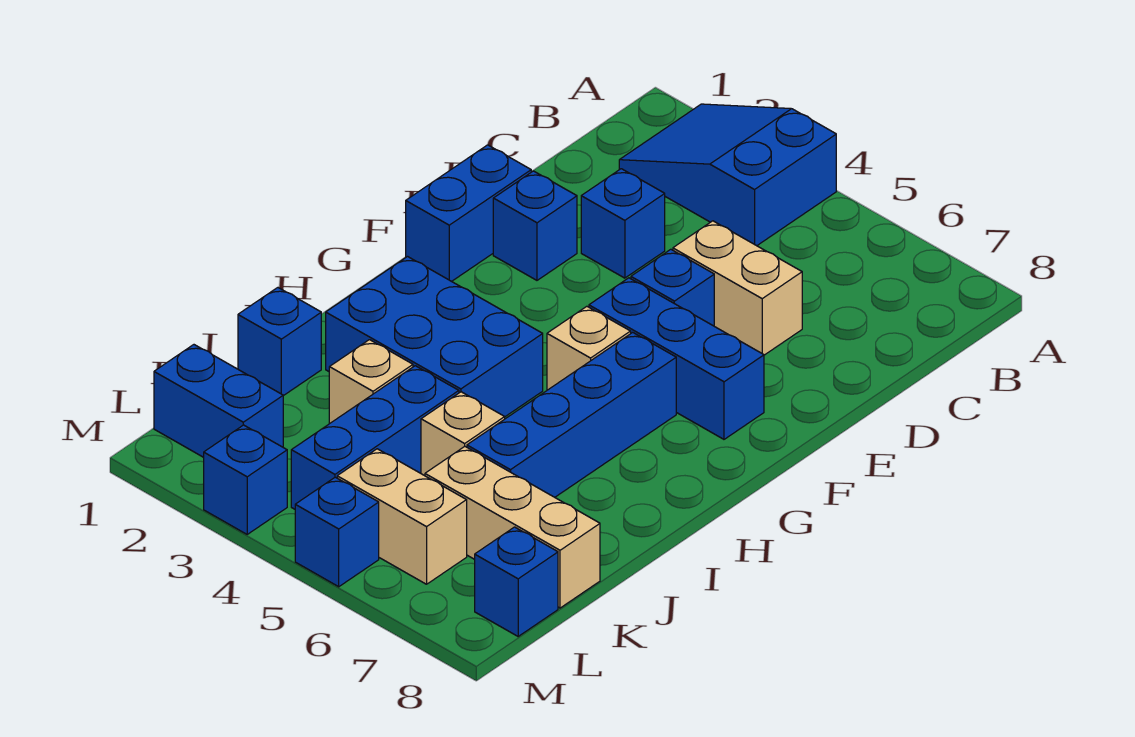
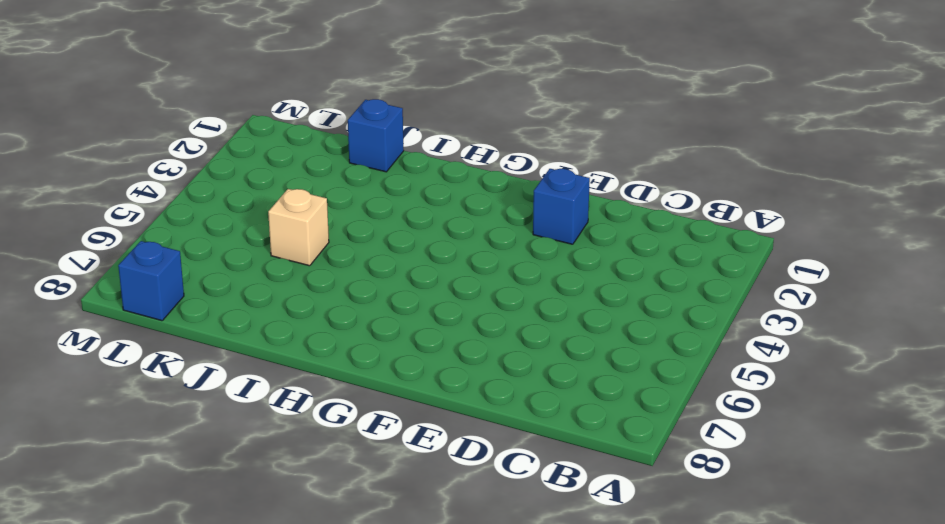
none -> blue 2x3 slope [619,104,836,246]
none -> blue 1x1 brick [581,169,665,278]
none -> tan 1x2 brick [673,221,802,355]

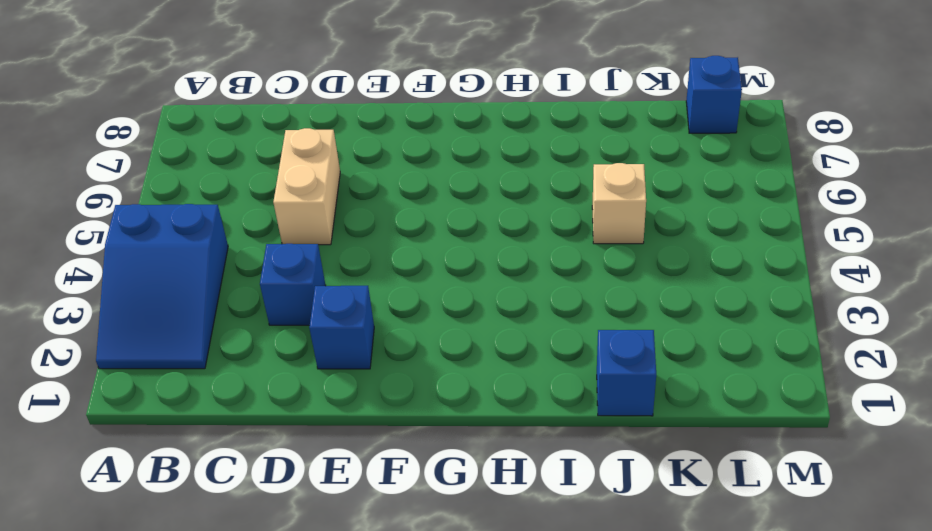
none -> blue 1x2 brick [406,145,531,281]
none -> blue 1x1 brick [631,249,714,326]
none -> blue 1x3 brick [589,278,764,439]

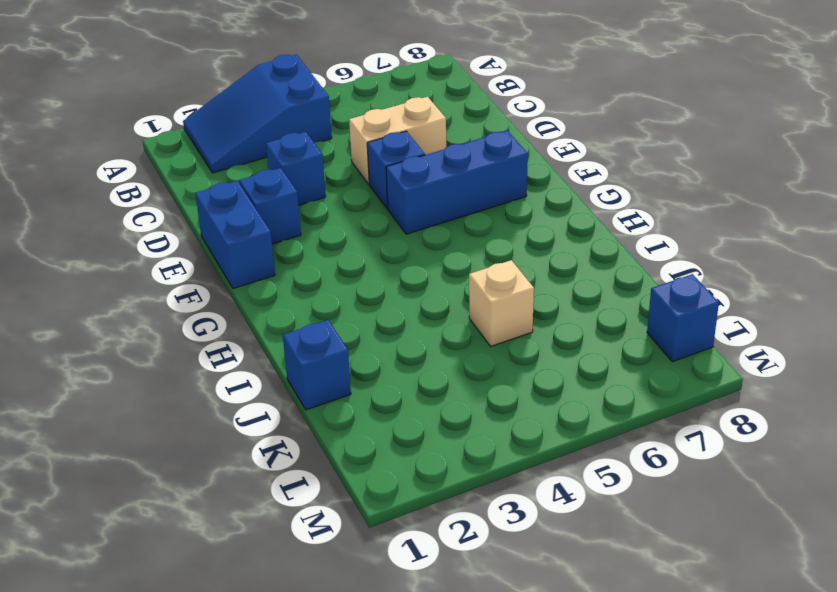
none -> tan 1x1 brick [547,306,631,390]
none -> blue 1x4 brick [467,332,676,497]
none -> blue 2x3 brick [326,257,543,417]

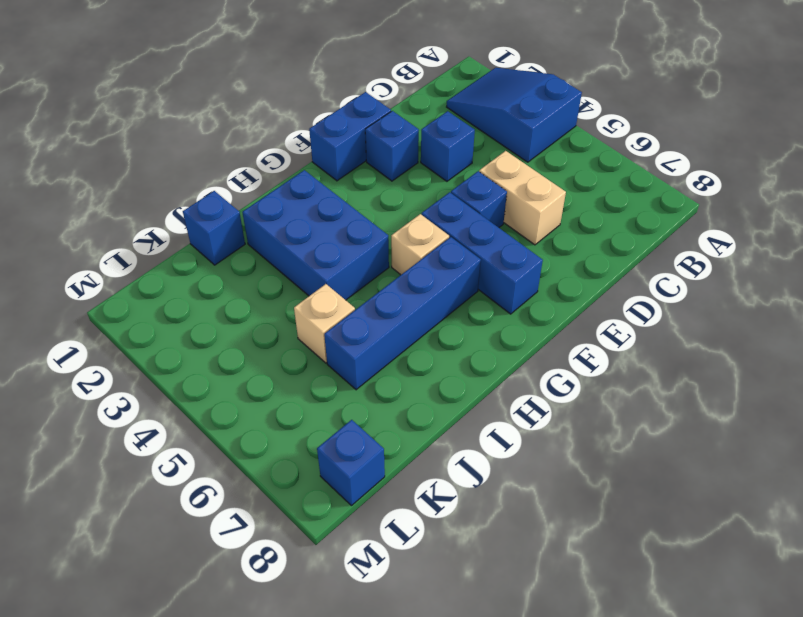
none -> tan 1x1 brick [329,340,413,424]
none -> blue 1x3 brick [291,366,459,509]
none -> tan 1x3 brick [425,447,600,608]

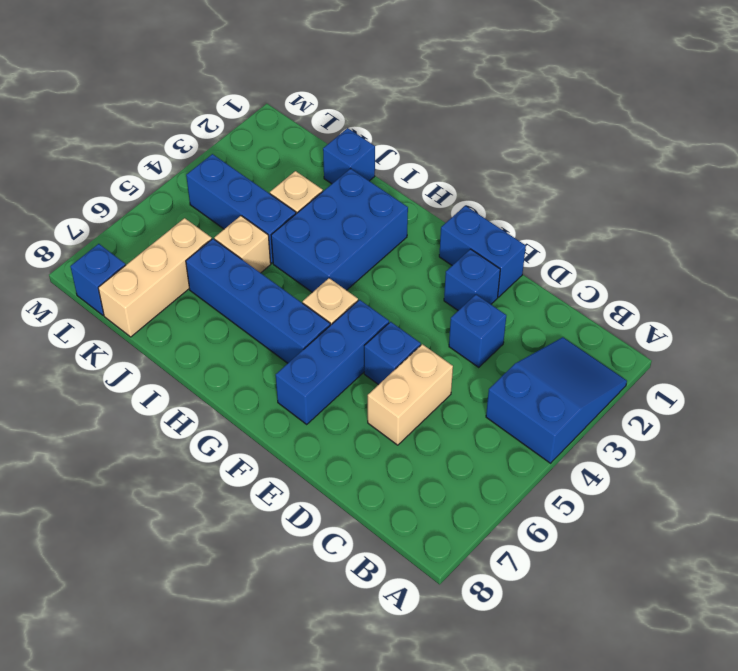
none -> blue 1x2 brick [154,345,283,457]
none -> tan 1x2 brick [337,449,467,584]
none -> blue 1x1 brick [204,425,287,534]

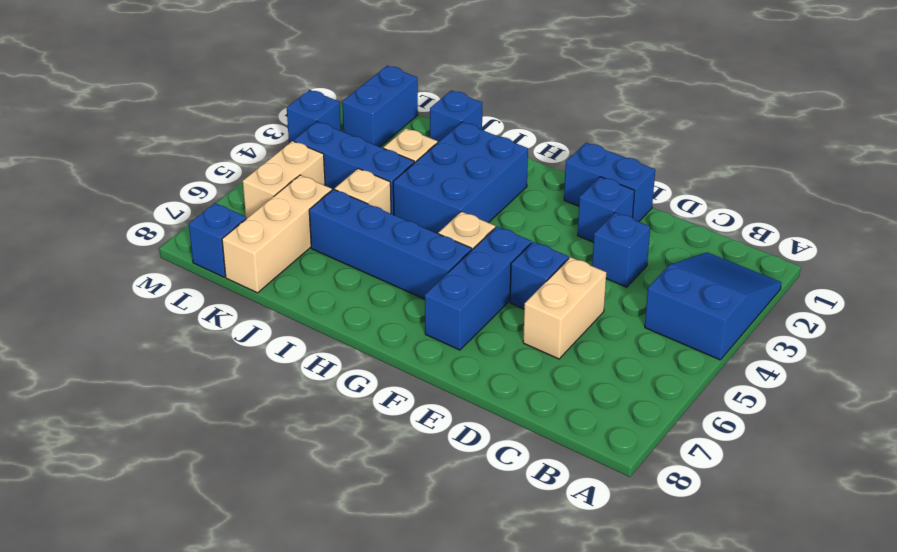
none -> blue 1x1 brick [295,477,379,587]

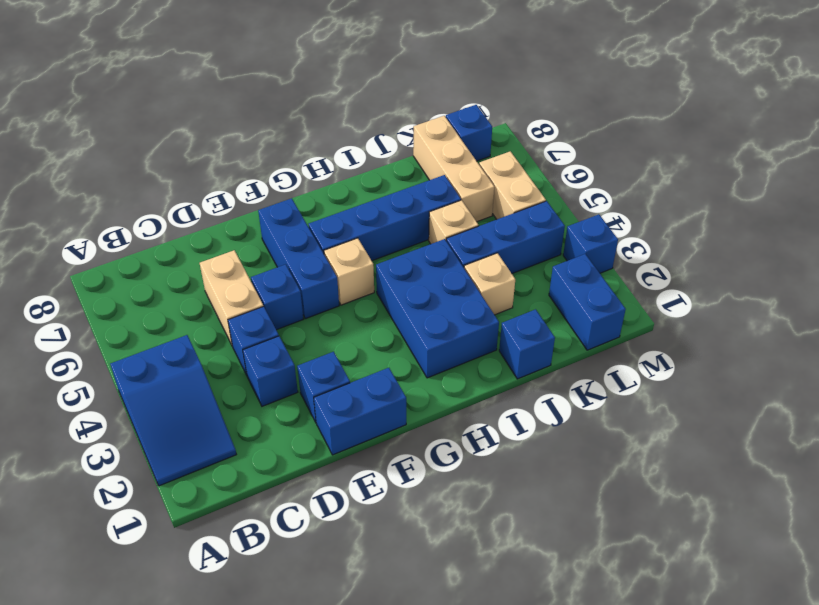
blue 1x1 brick [228,306,279,375] -> blue 1x1 brick moved to [295,477,379,587]

